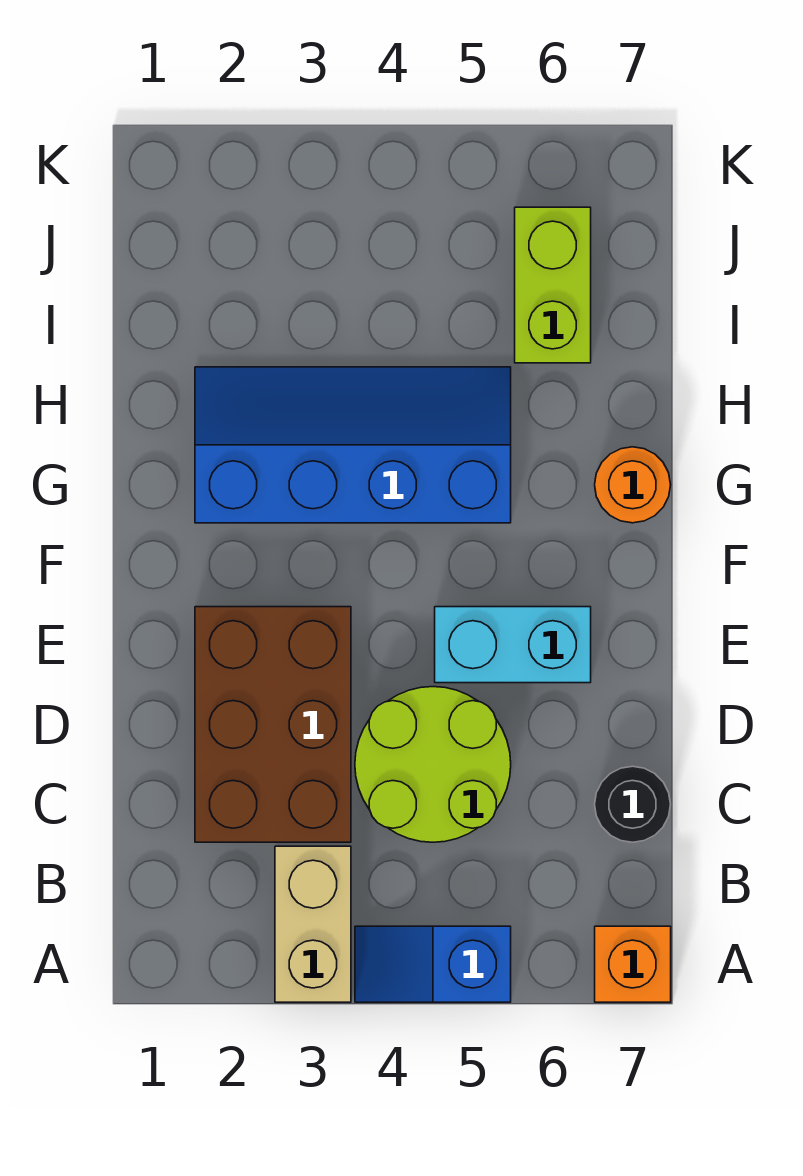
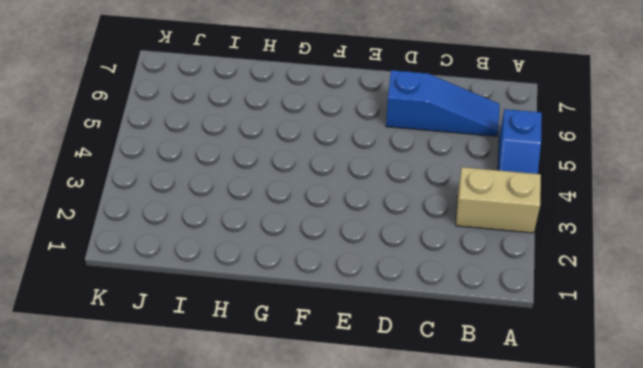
blue 1x3 slope [386,70,499,136] -> none
none -> orange 1x1 brick [595,926,671,1002]
none -> brown 2x3 brick [195,607,351,842]

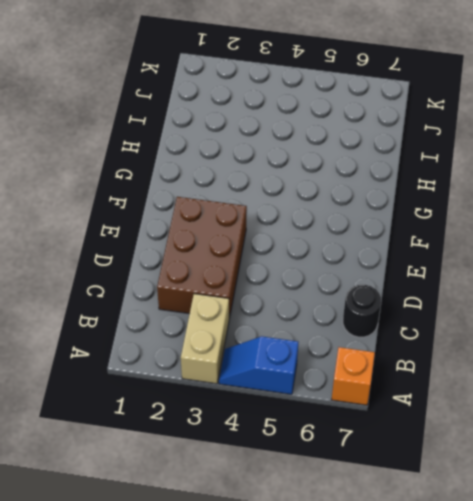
none -> lime 2x2 round brick [355,687,511,842]
none -> cyan 1x2 brick [435,607,591,683]

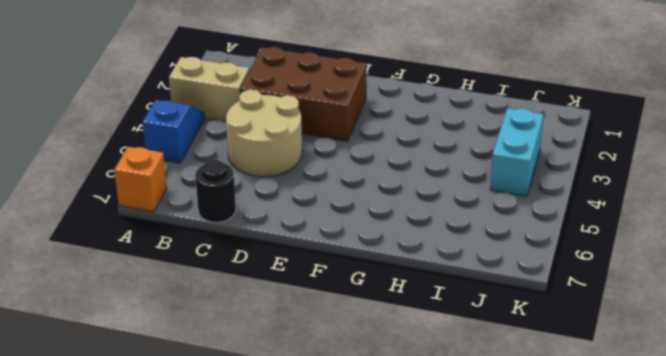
tan 2x2 round brick [226,90,302,177] -> lime 2x2 round brick [355,687,511,842]
cyan 1x2 brick [490,108,543,196] -> cyan 1x2 brick moved to [435,607,591,683]
none -> blue 2x4 slope [195,367,511,523]
none -> orange 1x1 round brick [595,447,671,523]

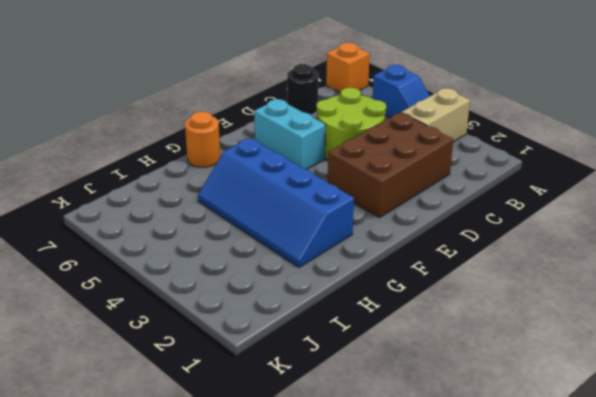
none -> lime 1x2 brick [515,207,591,363]

